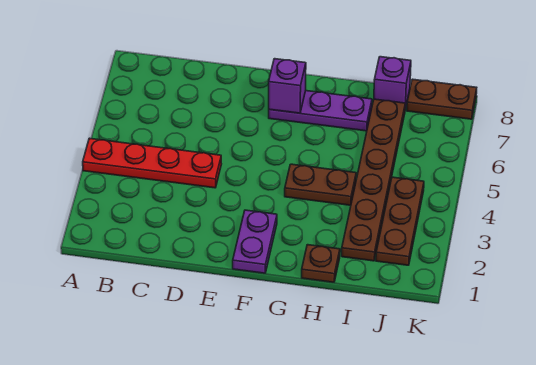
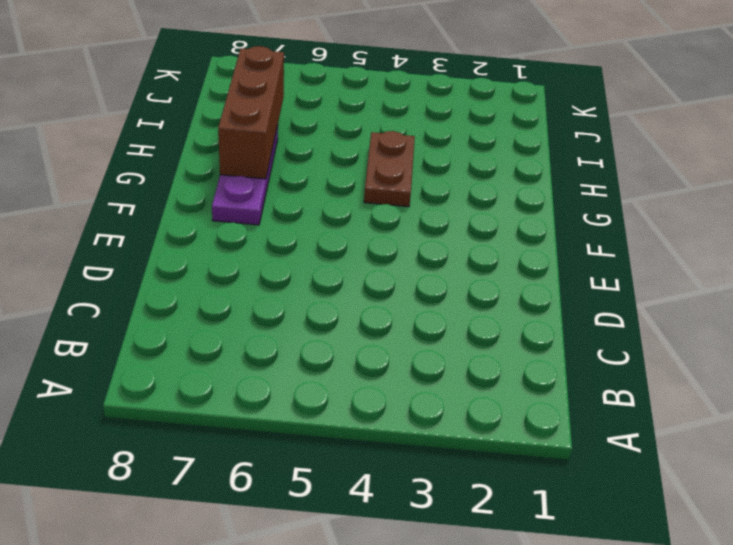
brown 1x3 brick [218,46,284,179] -> none
none -> red 1x4 plate [83,138,221,188]
none -> purple 1x2 plate [233,210,277,273]

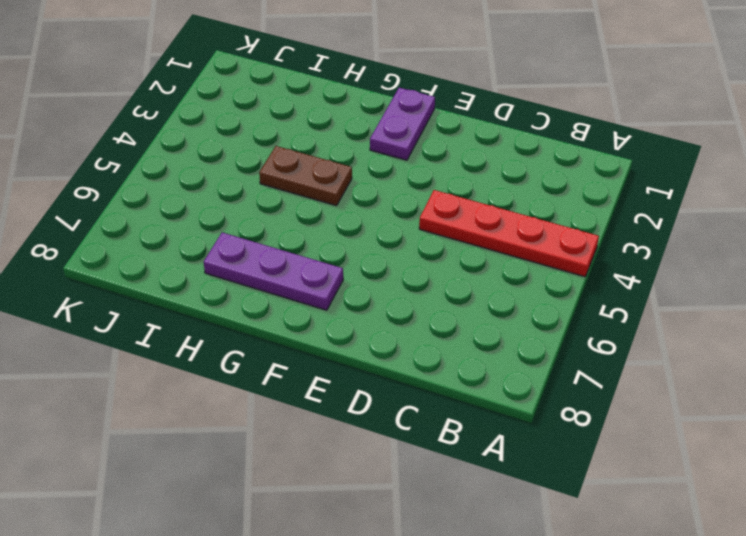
none -> brown 1x1 plate [302,245,340,282]
none -> brown 1x6 plate [342,99,405,261]

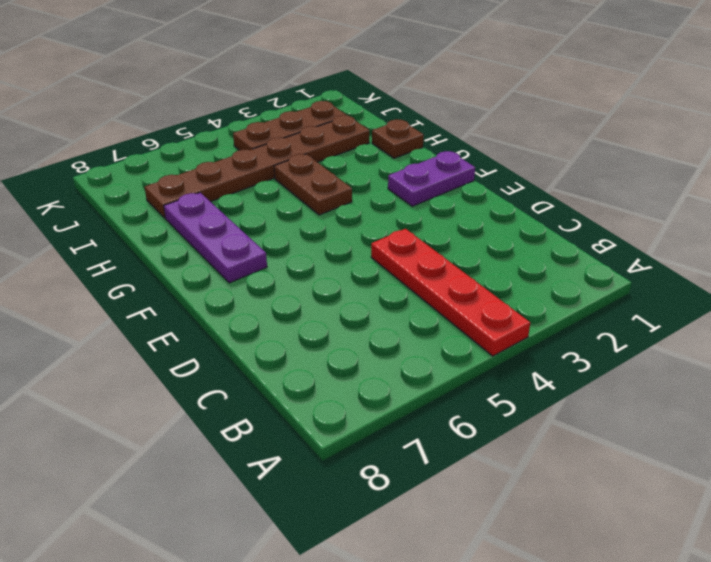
none -> purple 1x1 brick [374,57,411,110]
none -> brown 1x2 plate [407,79,477,119]

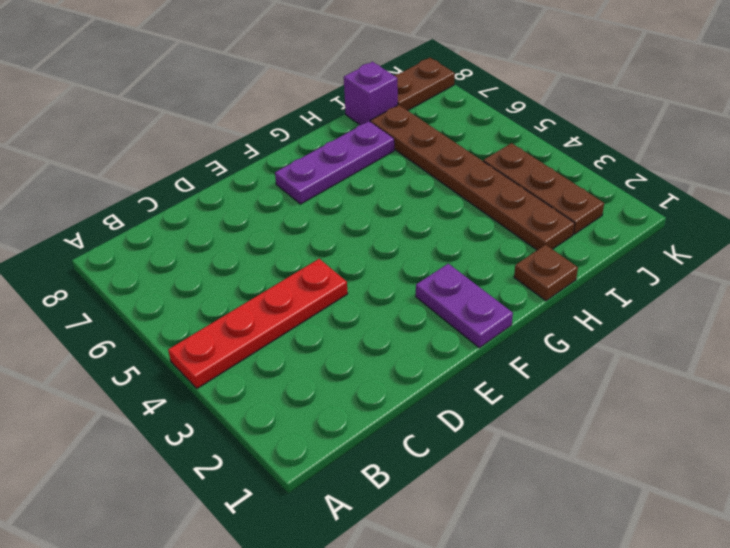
none -> brown 1x2 plate [285,164,356,205]
none -> purple 1x1 brick [269,59,306,113]

